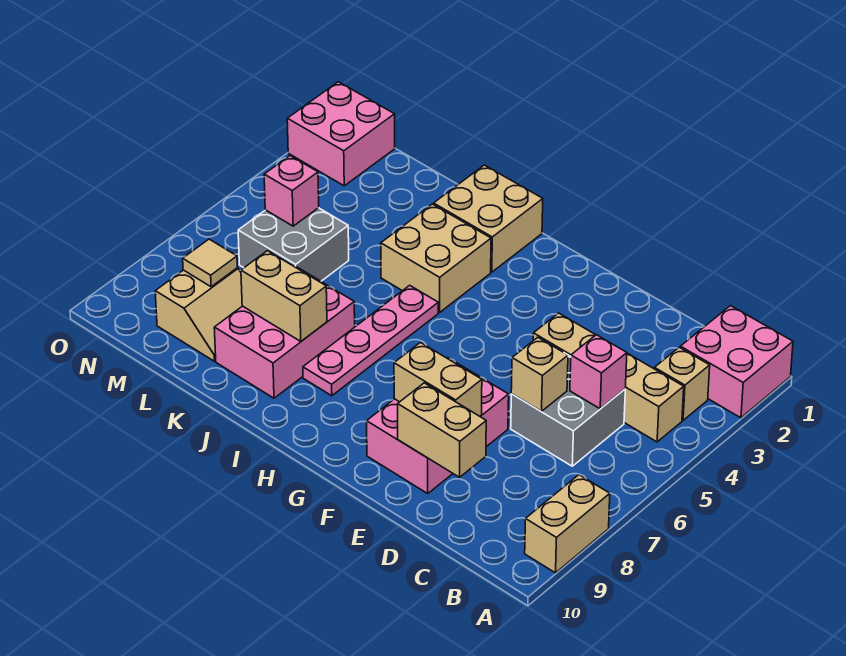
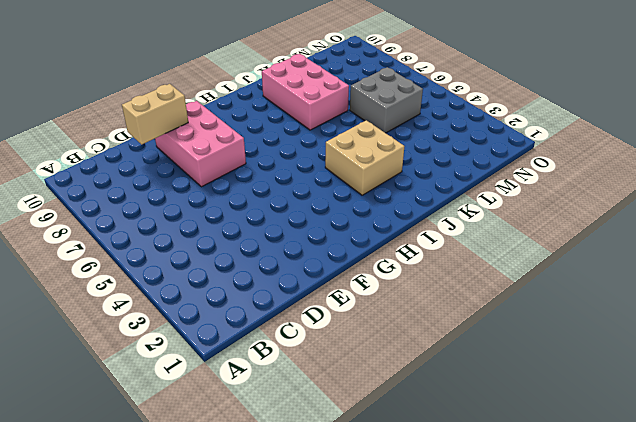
none -> pink 2x2 brick [680,306,793,418]
none -> tan 1x2 brick [525,475,610,573]
none -> tan 1x1 brick [654,347,710,420]

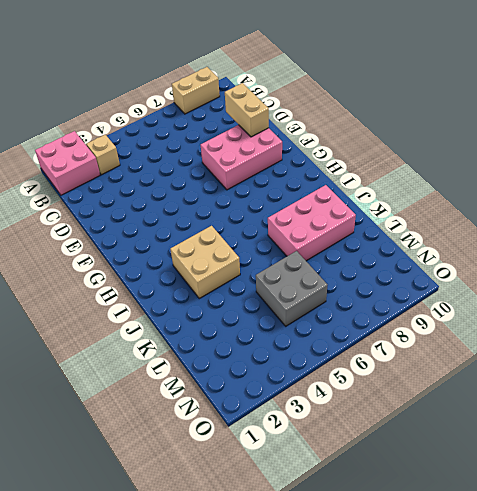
none -> tan 1x4 brick [533,313,684,442]
none -> grey 2x2 brick [511,355,625,466]
none -> tan 2x2 brick [434,165,543,272]

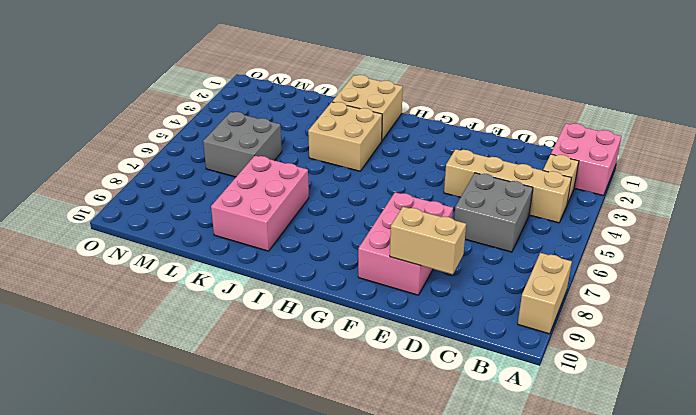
none -> pink 1x4 plate [303,285,438,396]
none -> tan 2x2 slope [155,268,242,361]
none -> pink 2x2 brick [287,82,395,186]

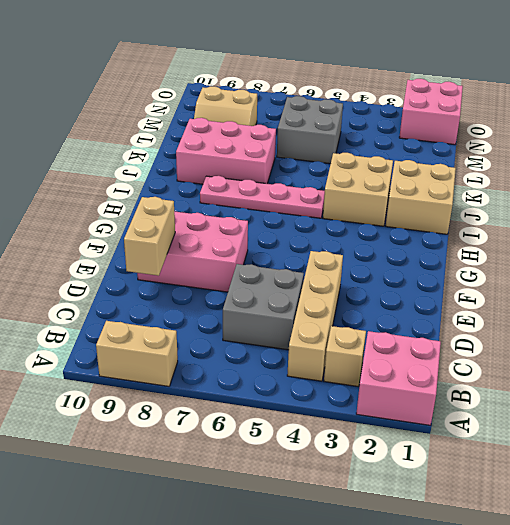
none -> pink 1x1 brick [570,335,627,409]
none -> tan 1x1 brick [511,337,568,411]
none -> tan 1x2 brick [394,343,482,416]

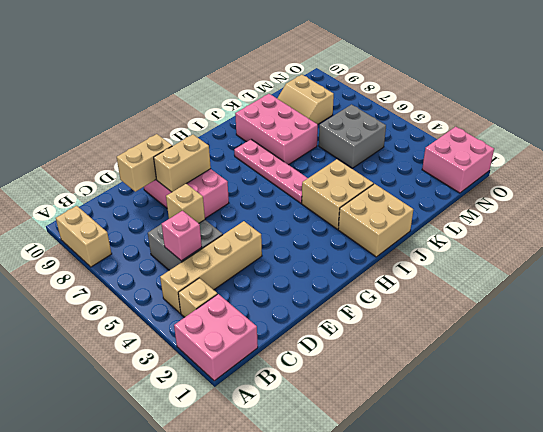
none -> tan 1x2 brick [241,251,327,341]
none -> pink 1x1 brick [264,156,319,226]
none -> tan 1x1 tile [183,239,237,287]

